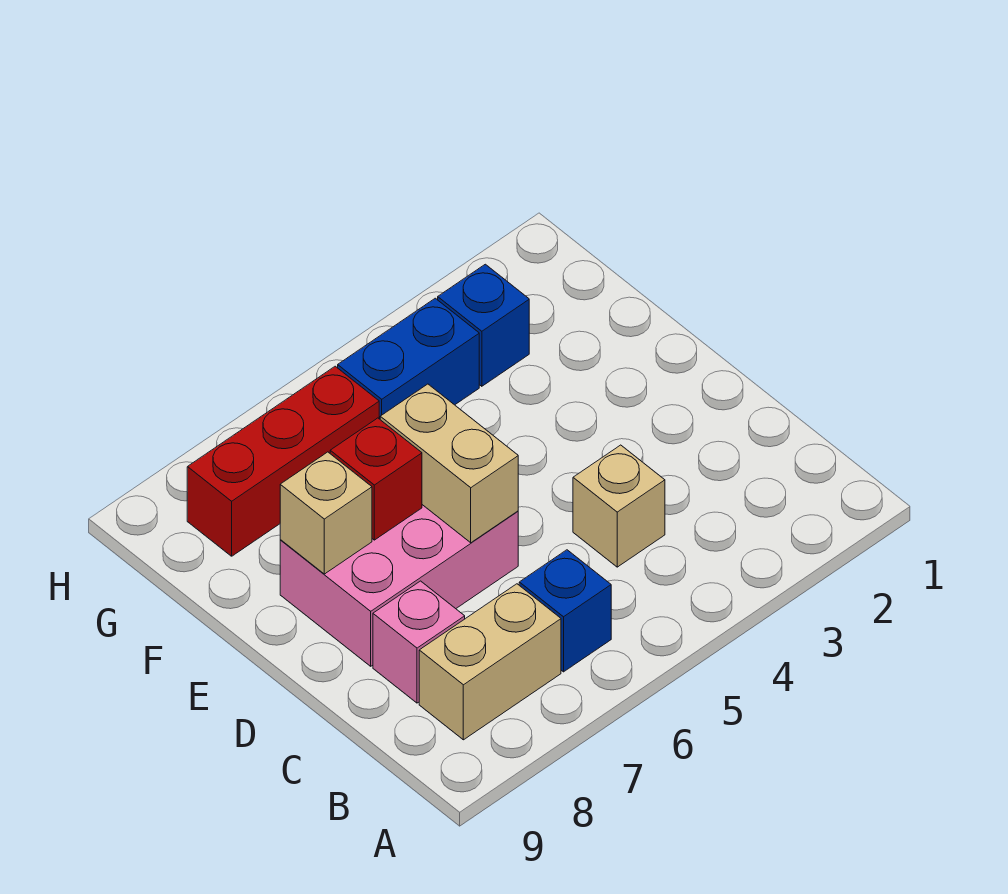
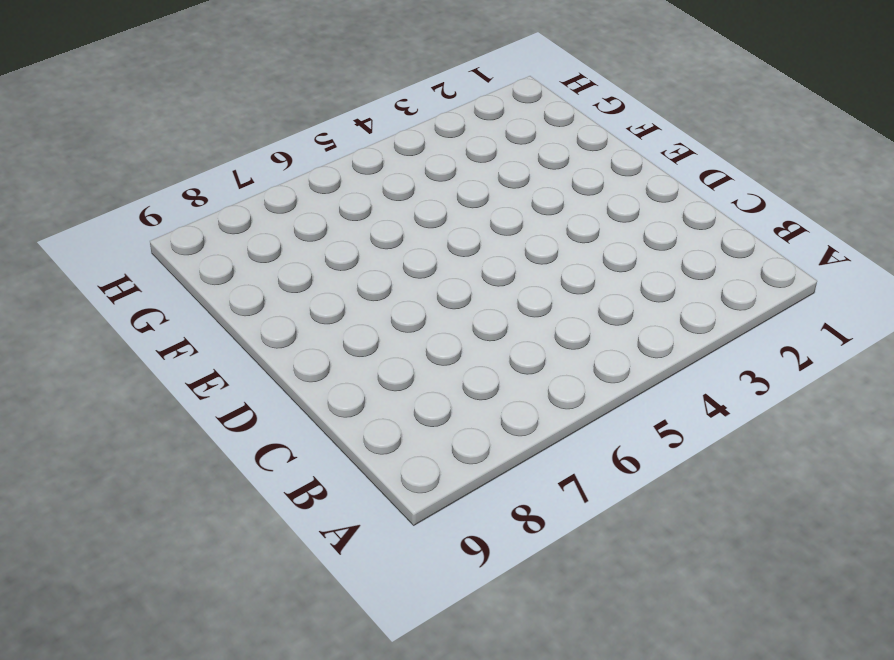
none -> blue 1x1 brick [519,550,611,672]
none -> tan 1x2 brick [419,584,561,740]

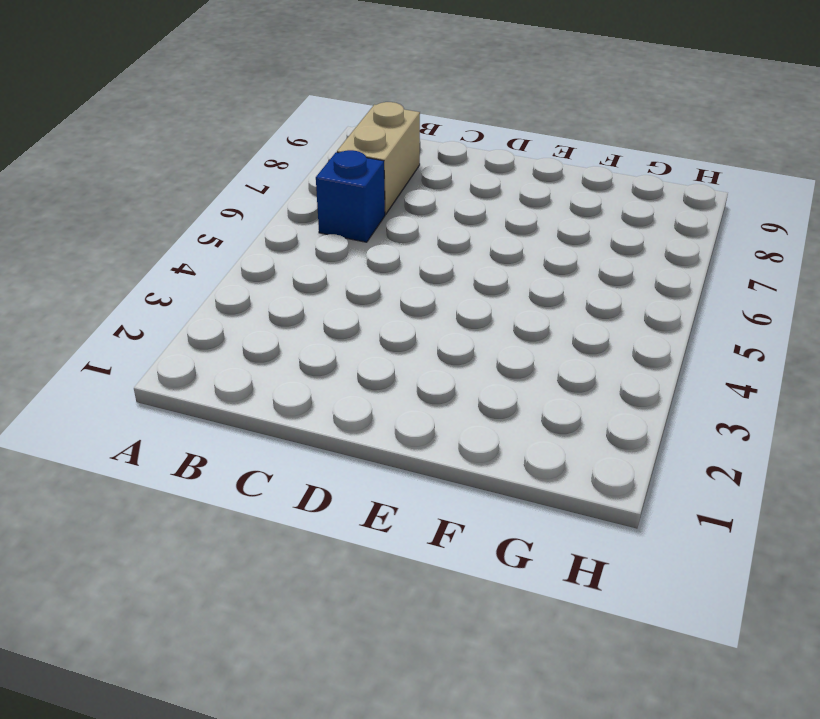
none -> tan 1x1 brick [573,445,665,567]
none -> pink 1x1 brick [373,581,465,703]

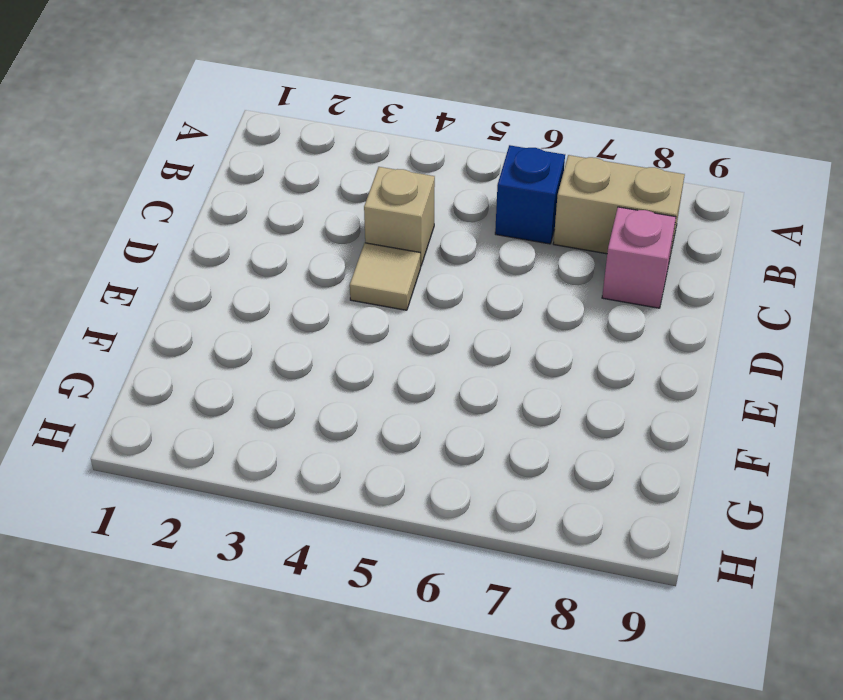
tan 1x1 tile [350,243,421,310] -> none
none -> pink 2x3 brick [280,505,518,666]
none -> blue 1x1 brick [438,264,529,386]

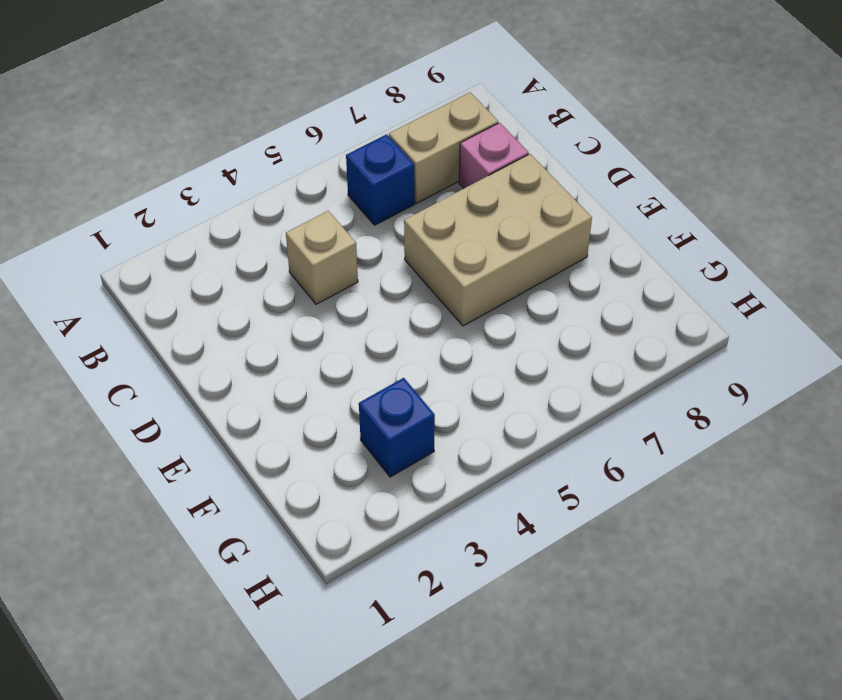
tan 2x3 brick [404,154,592,326] -> pink 2x3 brick [280,505,518,666]
none -> blue 1x2 brick [338,298,479,419]
none -> red 1x3 brick [187,366,379,556]

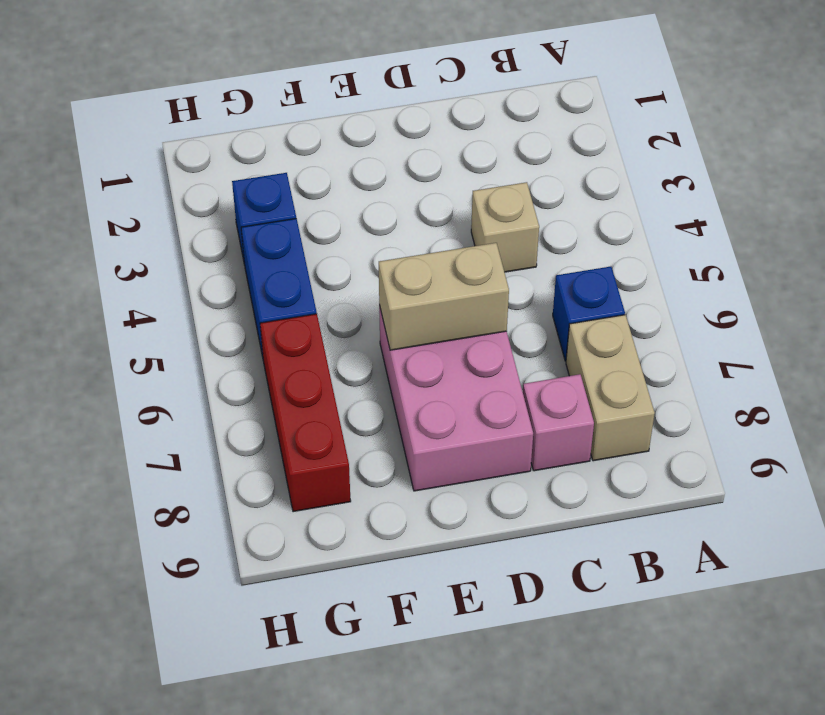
none -> red 1x1 brick [330,418,422,540]
none -> tan 1x1 brick [280,452,372,574]

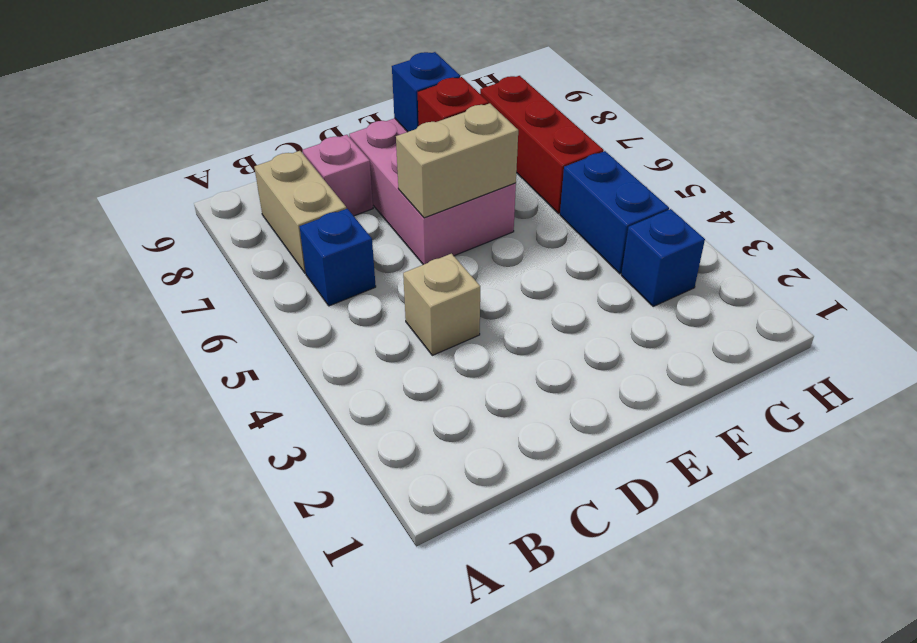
blue 1x1 brick [392,52,460,132] -> tan 1x1 brick [280,452,372,574]

